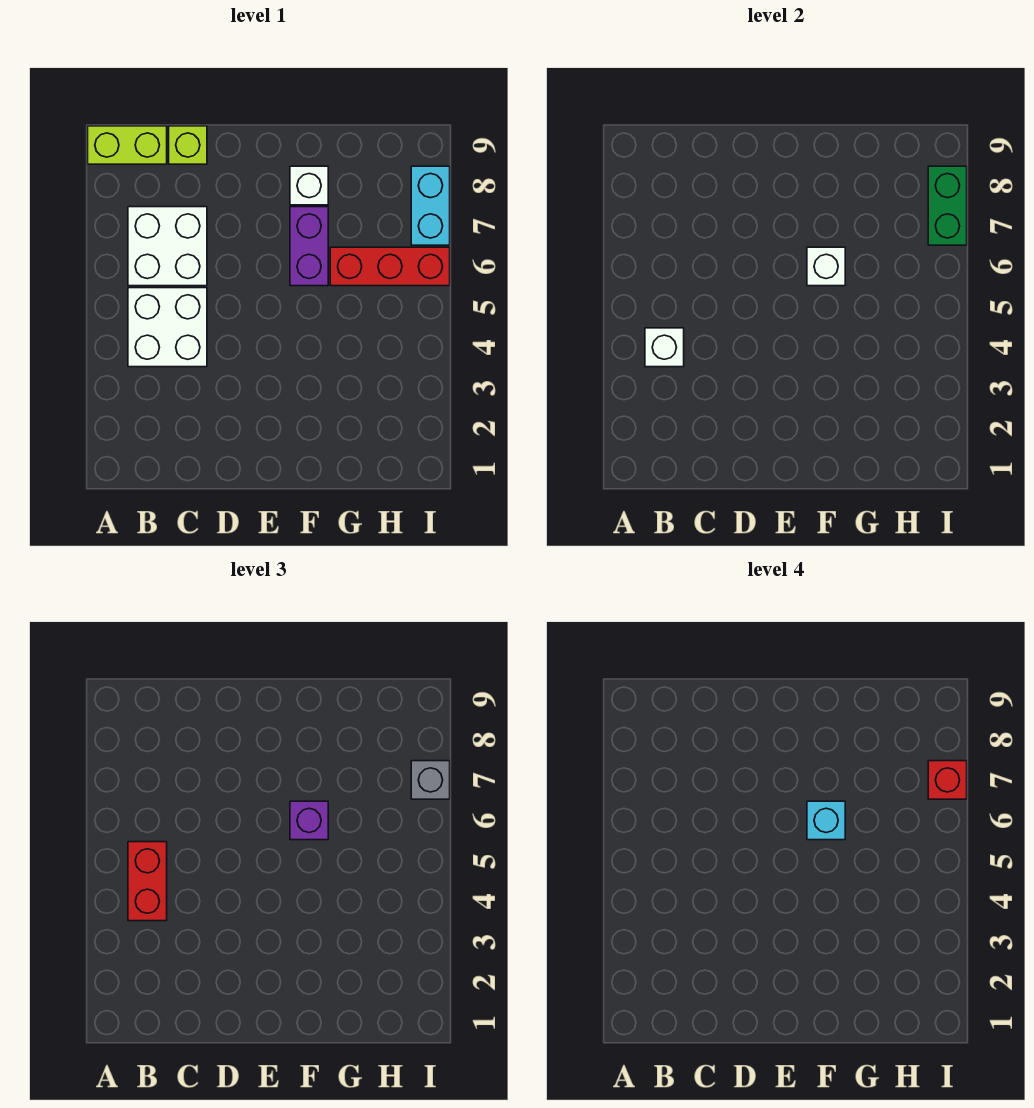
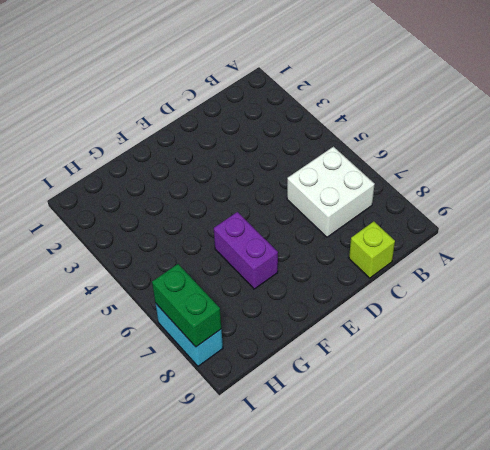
none -> lime 1x2 brick [88,126,167,164]
none -> white 2x2 brick [128,288,207,367]
none -> white 1x1 brick [290,166,328,205]

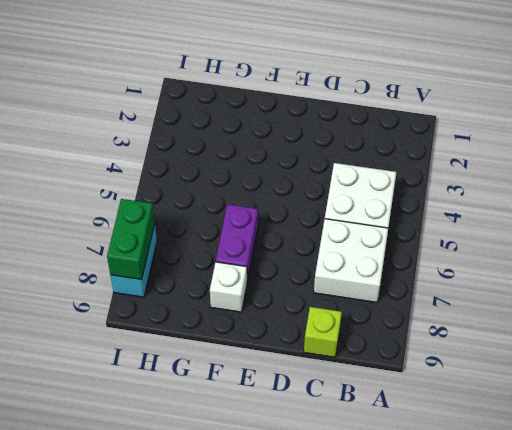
none -> lime 1x2 brick [88,126,167,164]
none -> red 1x3 brick [330,247,450,286]
none -> white 1x1 brick [645,328,684,367]

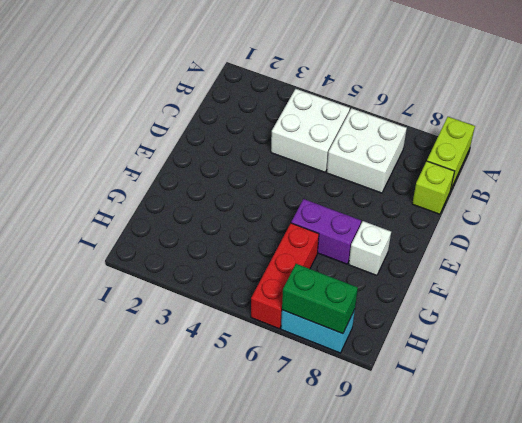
none -> white 1x1 brick [645,328,684,367]
none -> white 1x1 brick [807,247,845,286]
none -> red 1x2 brick [128,842,167,921]

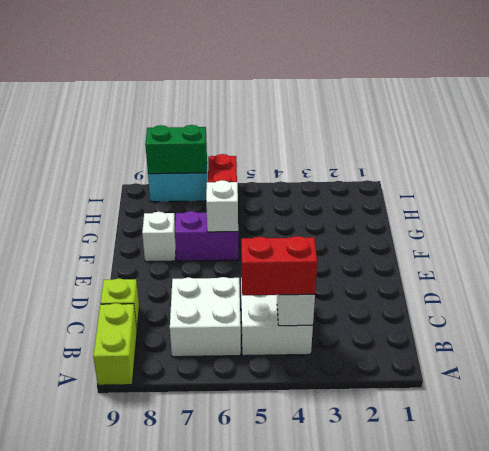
none -> purple 1x1 brick [290,801,328,840]
none -> grey 1x1 brick [411,761,450,799]
none -> cyan 1x1 brick [807,801,845,840]

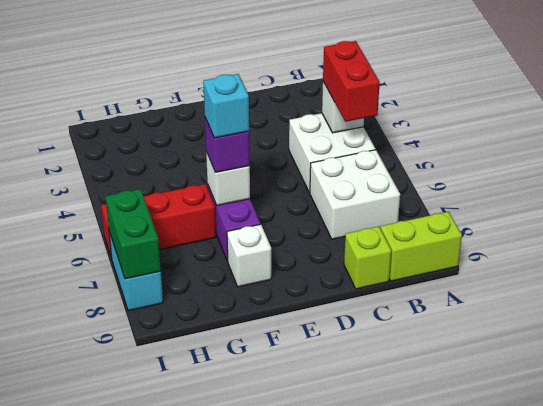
none -> grey 1x1 brick [411,761,450,799]
none -> red 1x1 brick [928,761,967,799]

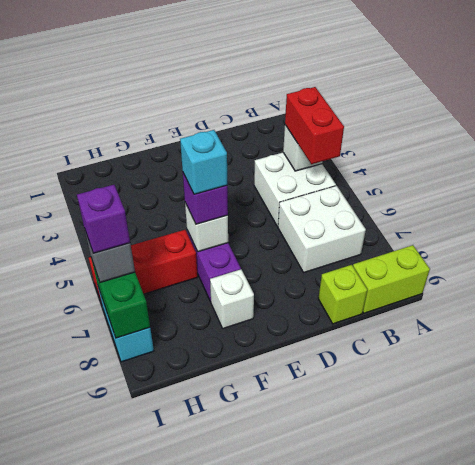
purple 1x1 brick [77,185,130,253] -> red 1x1 brick [928,761,967,799]

